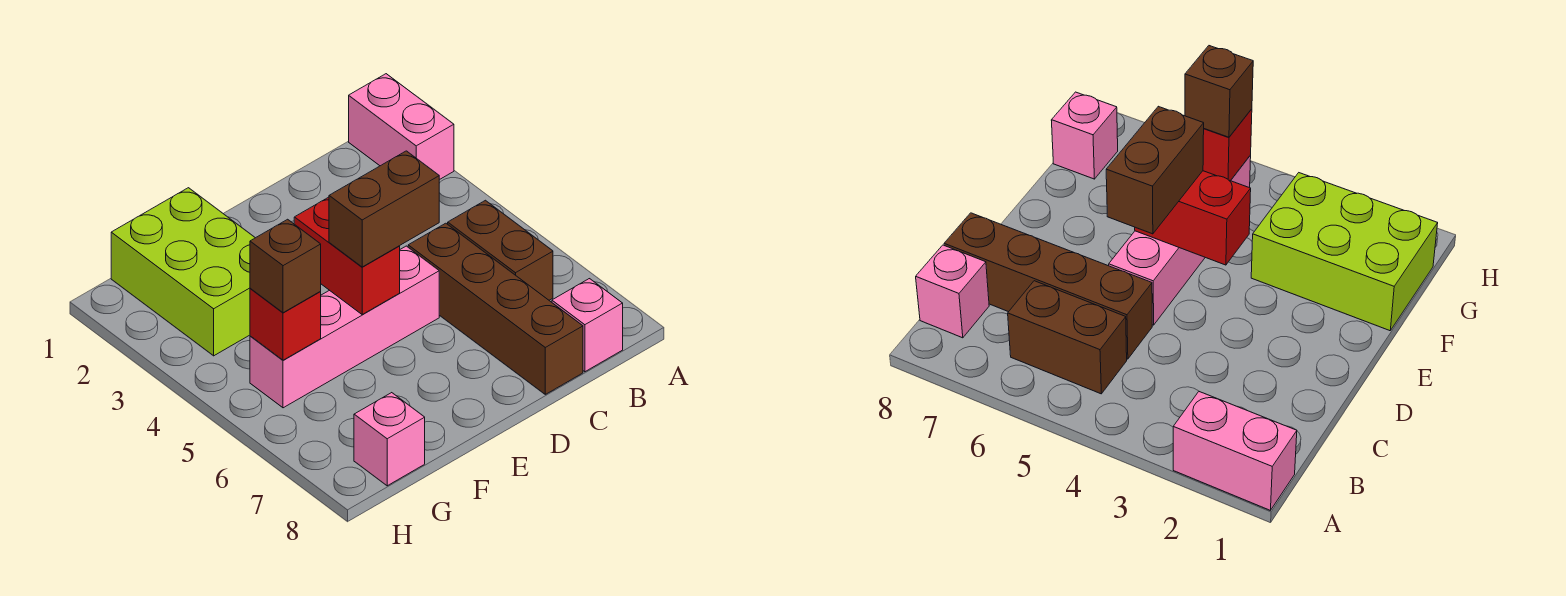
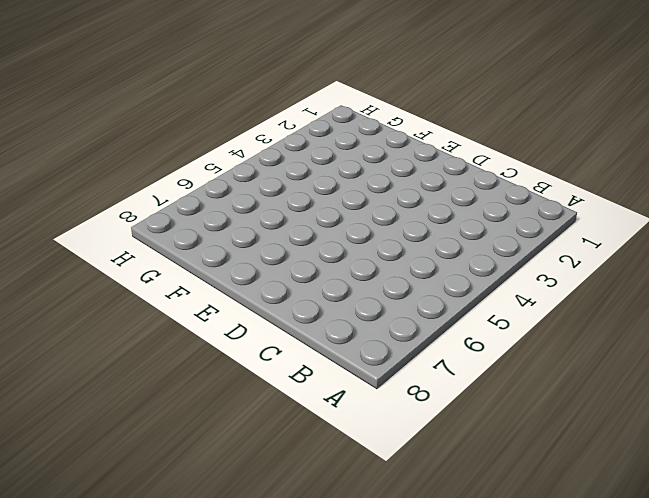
none -> pink 1x2 brick [349,74,454,180]
none -> brown 1x2 brick [448,200,553,300]

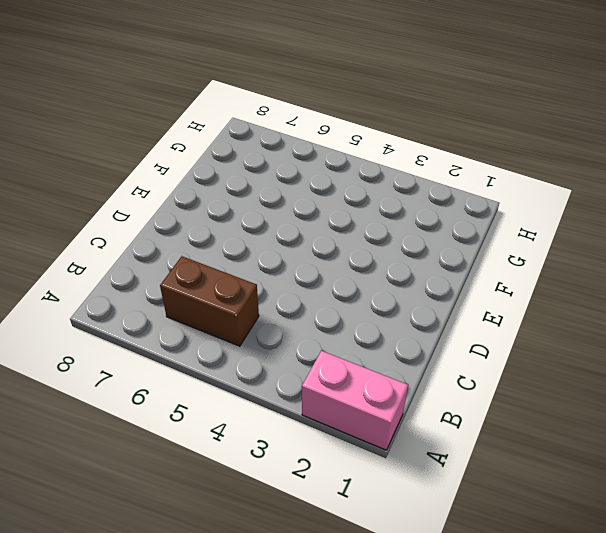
none -> pink 1x1 brick [552,279,623,372]
none -> brown 1x4 brick [408,223,583,394]

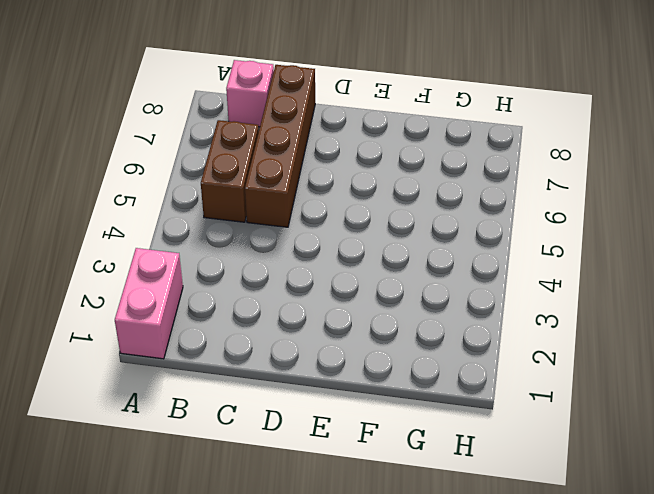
none -> pink 1x4 brick [250,246,439,408]
none -> lime 2x3 brick [111,188,255,356]

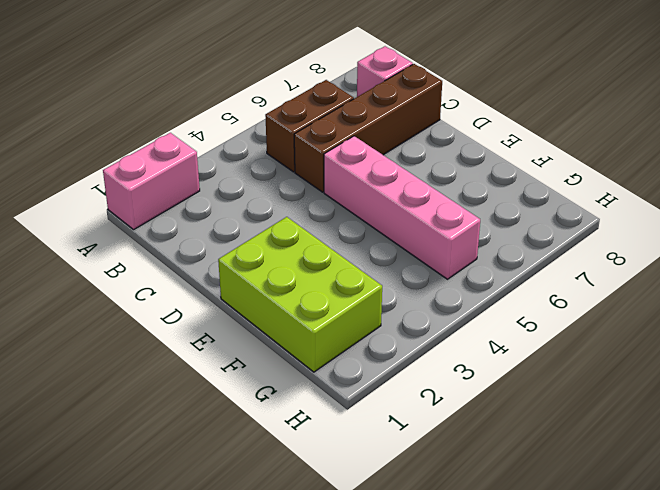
lime 2x3 brick [218,217,382,372] -> lime 2x3 brick turned to [111,188,255,356]
none -> pink 1x1 brick [354,393,425,486]
none -> red 1x2 brick [294,197,400,314]

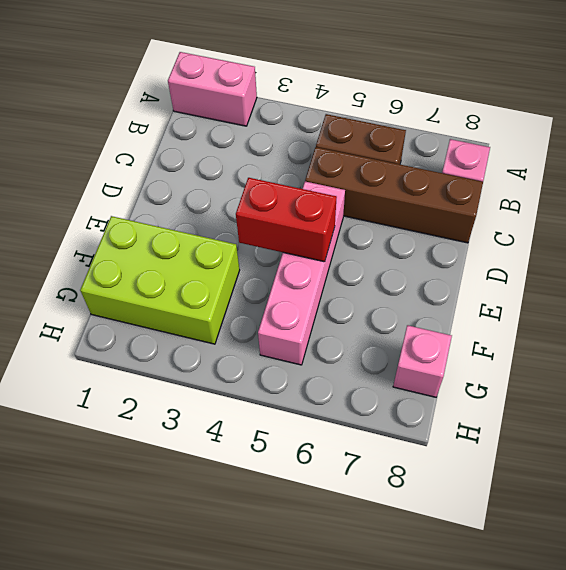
none -> red 1x1 brick [250,289,321,360]
none -> brown 1x2 brick [329,151,439,267]

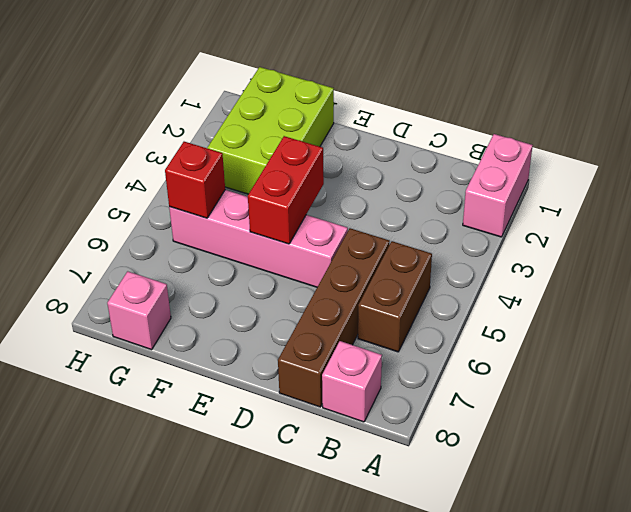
none -> brown 1x2 brick [329,151,439,267]
none -> brown 1x1 brick [250,219,321,313]

